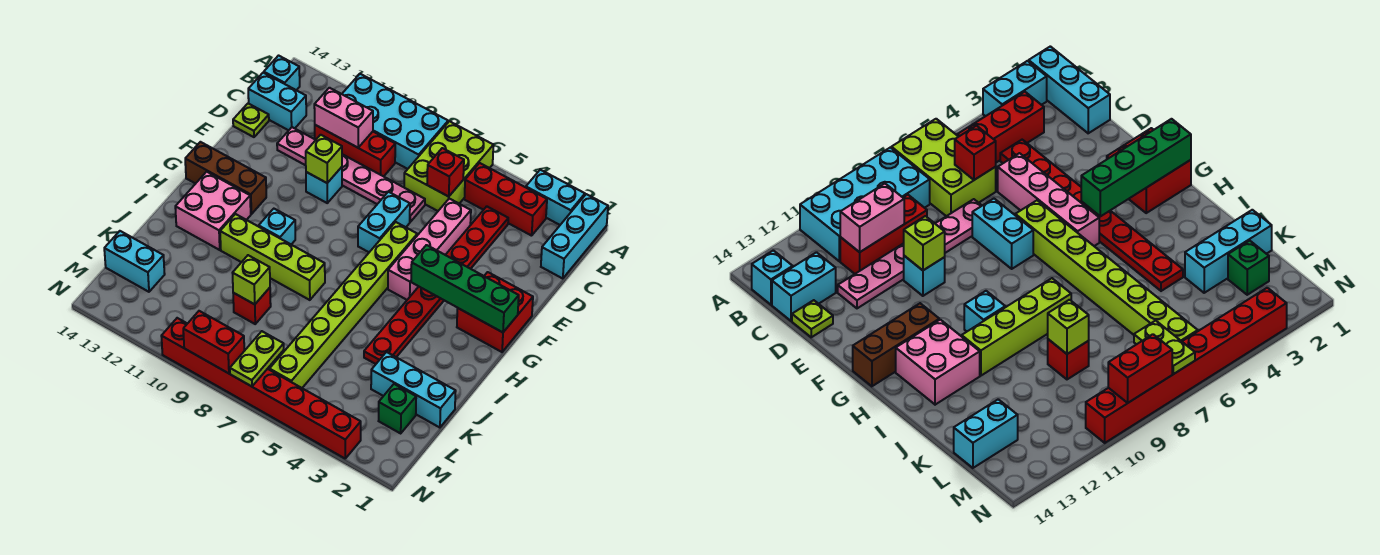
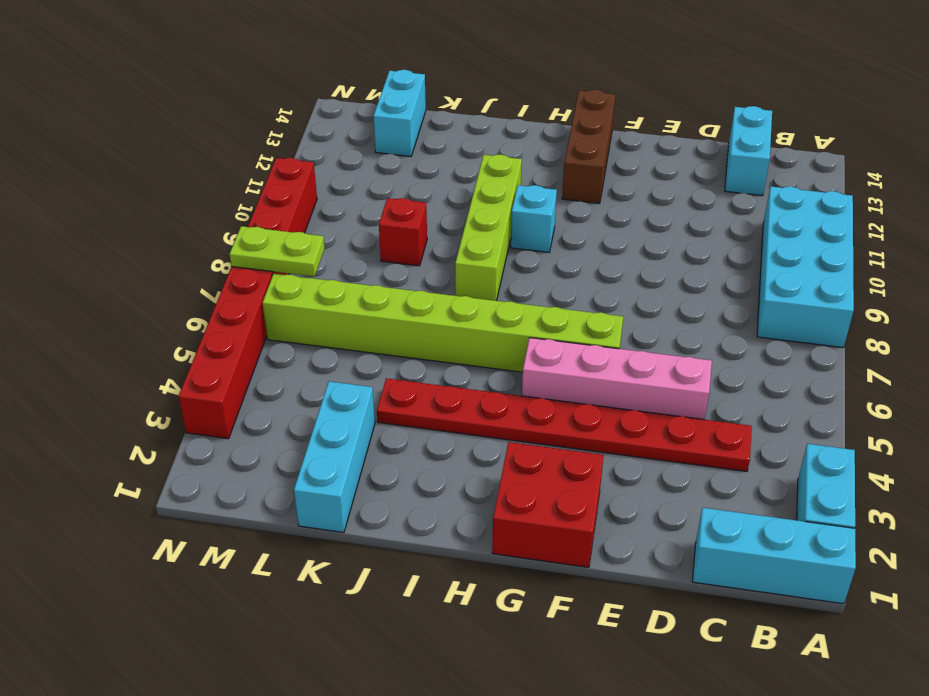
none -> lime 2x3 brick [404,121,493,211]
none -> red 1x3 brick [464,163,547,236]
none -> cyan 1x1 brick [264,56,300,90]
none -> red 1x3 brick [315,125,395,176]

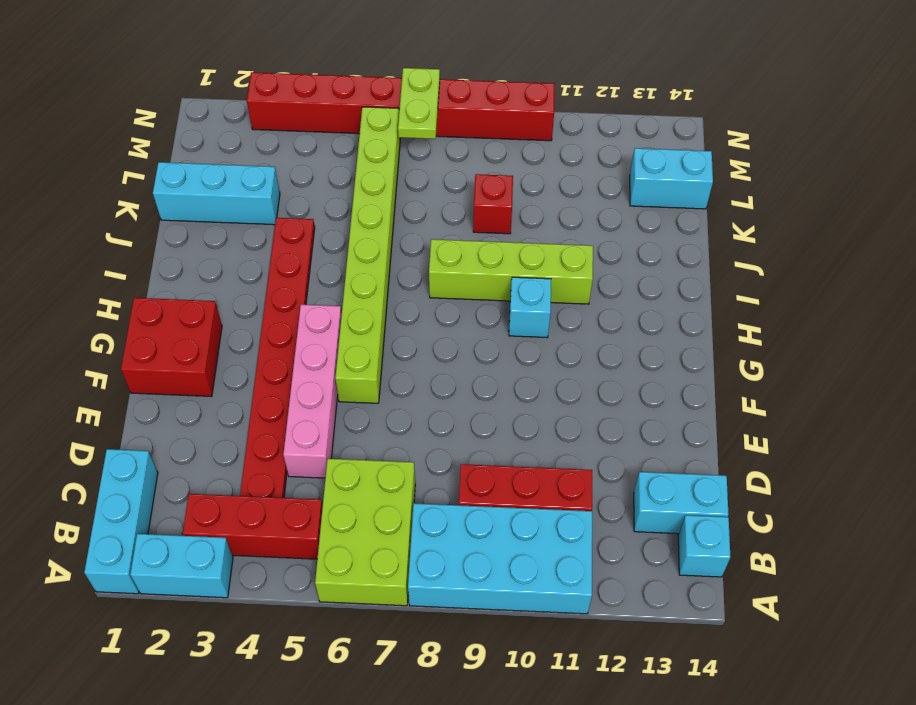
none -> pink 1x6 plate [277,127,425,222]
none -> lime 1x1 plate [233,103,269,137]
none -> cyan 1x2 brick [358,192,410,252]
none -> cyan 1x1 brick [306,167,342,203]

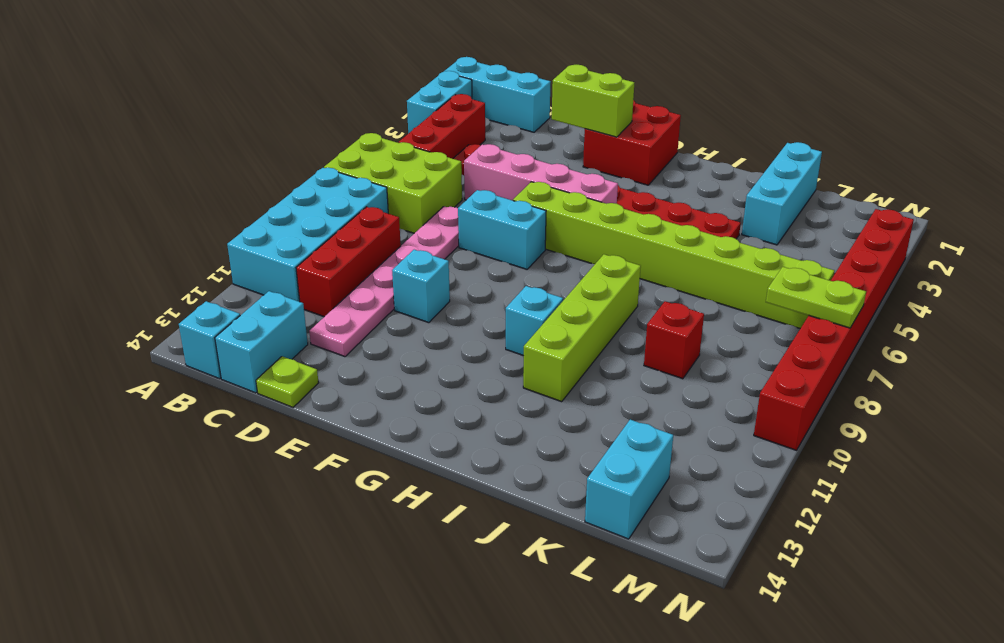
lime 1x2 brick [552,65,634,137] -> none
none -> brown 1x3 brick [185,142,266,214]
none -> pink 2x2 brick [175,172,251,250]
none -> green 1x1 brick [379,384,416,433]
none -> red 1x1 brick [427,148,464,197]

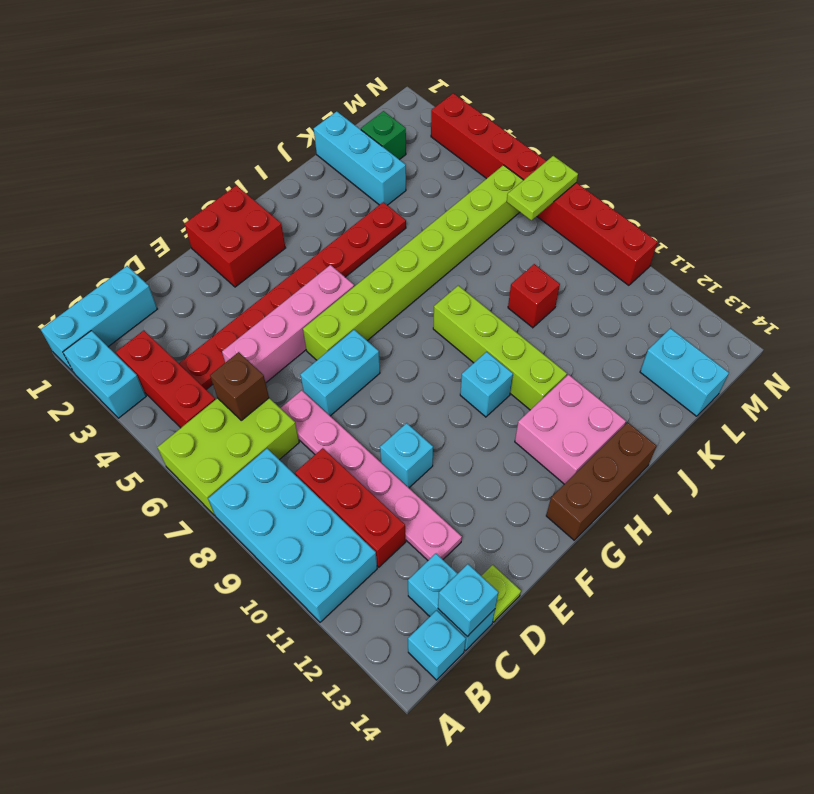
brown 1x1 brick [210,352,269,420] -> red 1x1 brick [427,148,464,197]
cyan 1x1 brick [438,564,498,637] -> none
brown 1x3 brick [546,422,657,540] -> brown 1x3 brick turned to [185,142,266,214]
none -> pink 1x2 brick [314,88,373,148]
none -> lime 1x1 brick [306,135,342,183]
none -> green 1x4 brick [411,245,519,332]
none -> lime 1x1 brick [233,255,270,304]

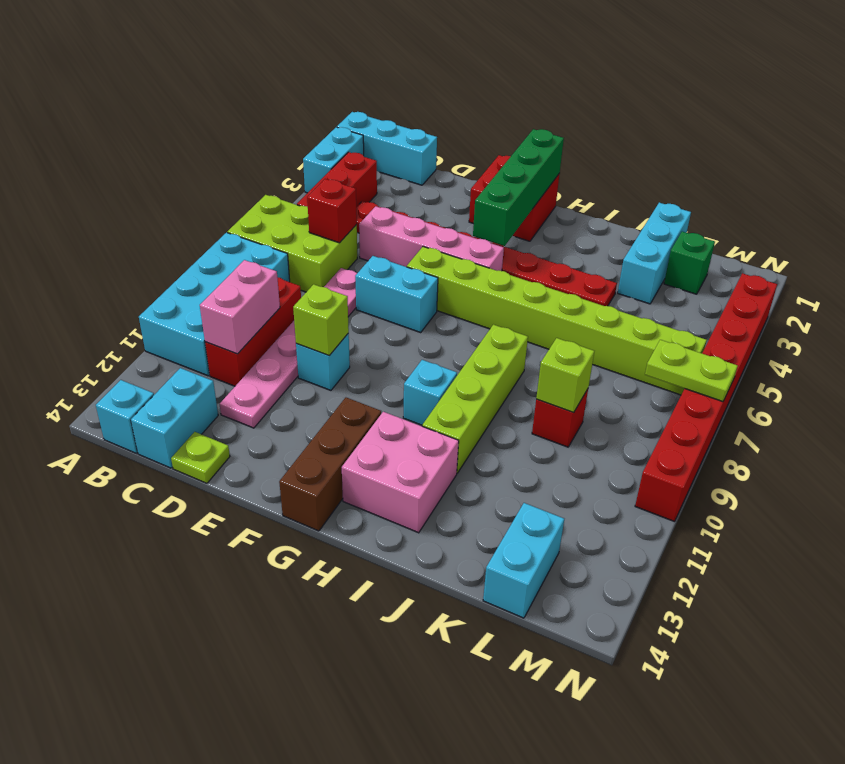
none -> red 1x2 brick [183,311,244,373]

